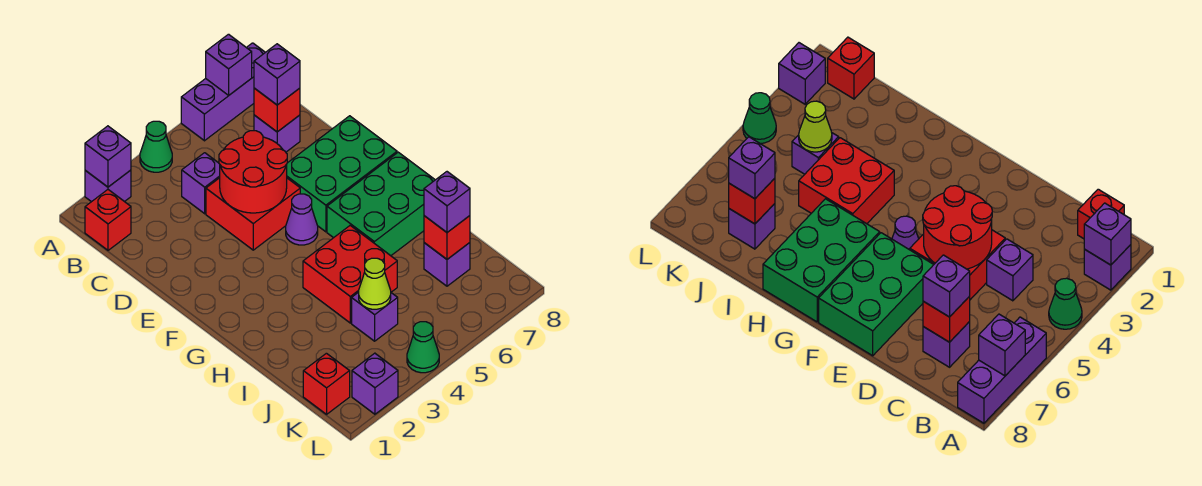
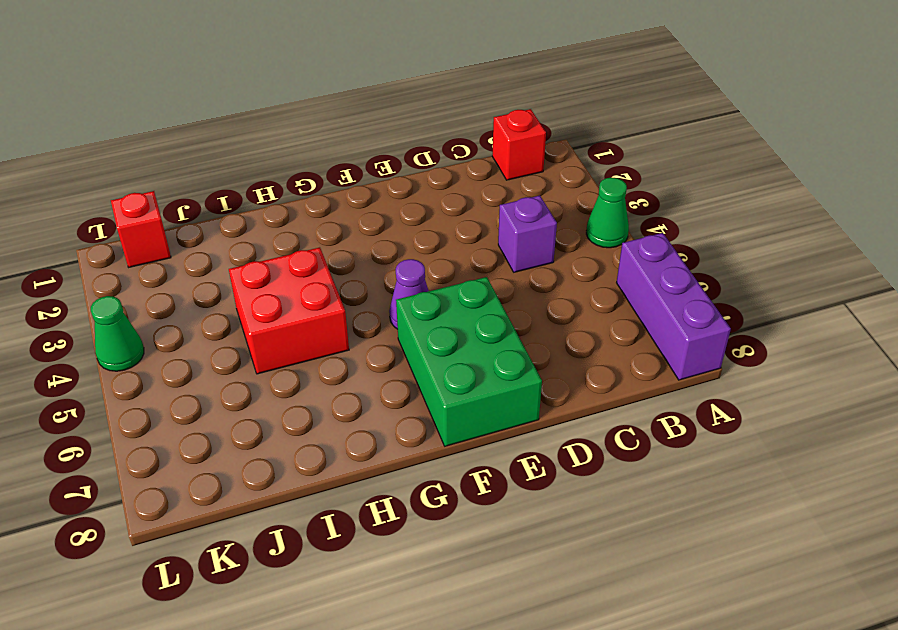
none -> purple 1x1 brick [85,170,131,202]
none -> purple 1x1 brick [254,115,300,152]
none -> red 2x2 brick [206,178,300,250]

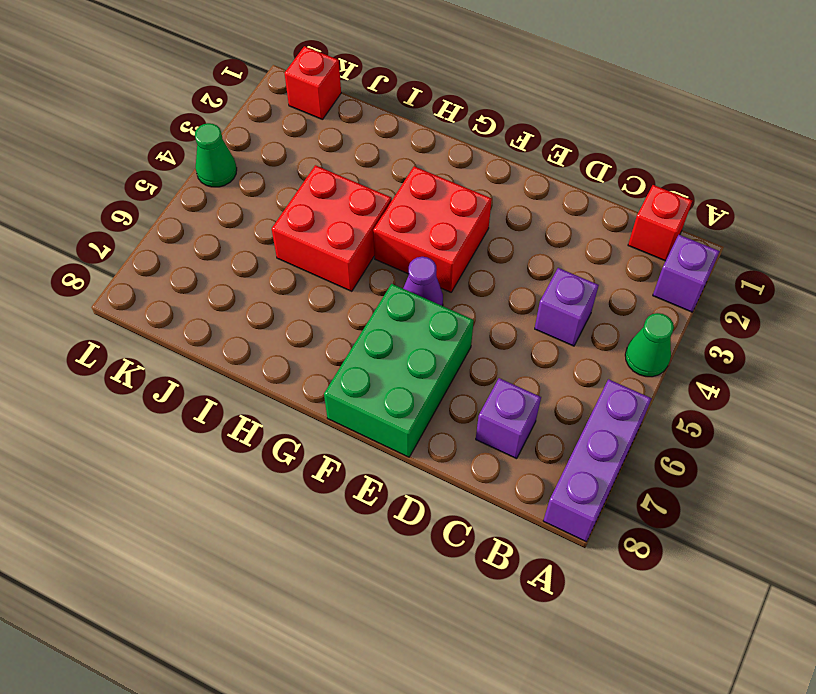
red 2x2 brick [373,166,492,292] -> red 2x2 brick moved to [206,178,300,250]
none -> green 2x3 brick [327,152,435,256]
none -> purple 1x1 brick [352,292,398,341]
none -> purple 1x1 brick [424,243,470,286]

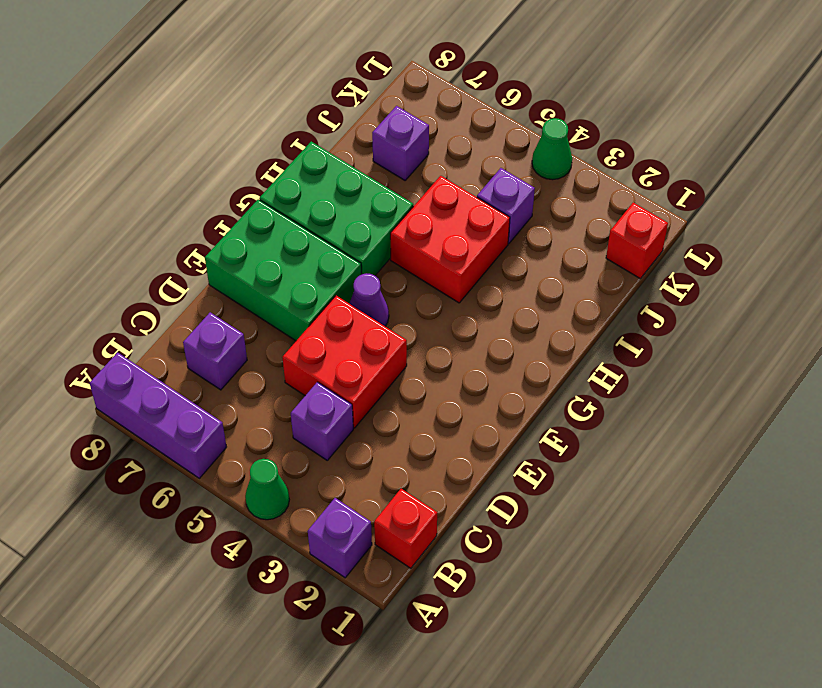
none -> purple 1x1 brick [352,353,398,414]
none -> purple 1x1 brick [85,126,131,187]
none -> purple 1x1 brick [206,34,252,95]

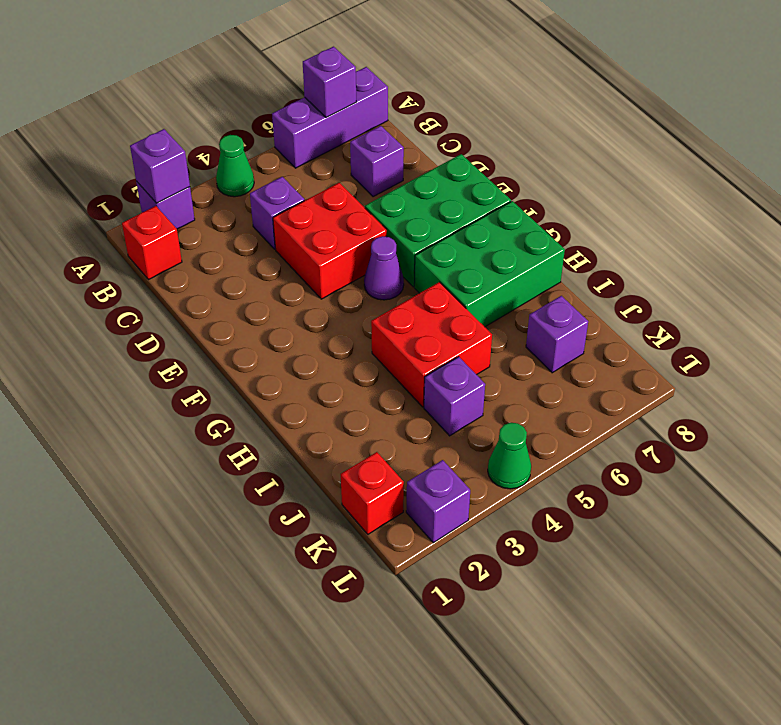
none -> red 1x1 brick [254,88,300,132]
none -> red 2x2 round brick [219,131,287,213]
none -> lime 1x1 cone [359,258,391,309]

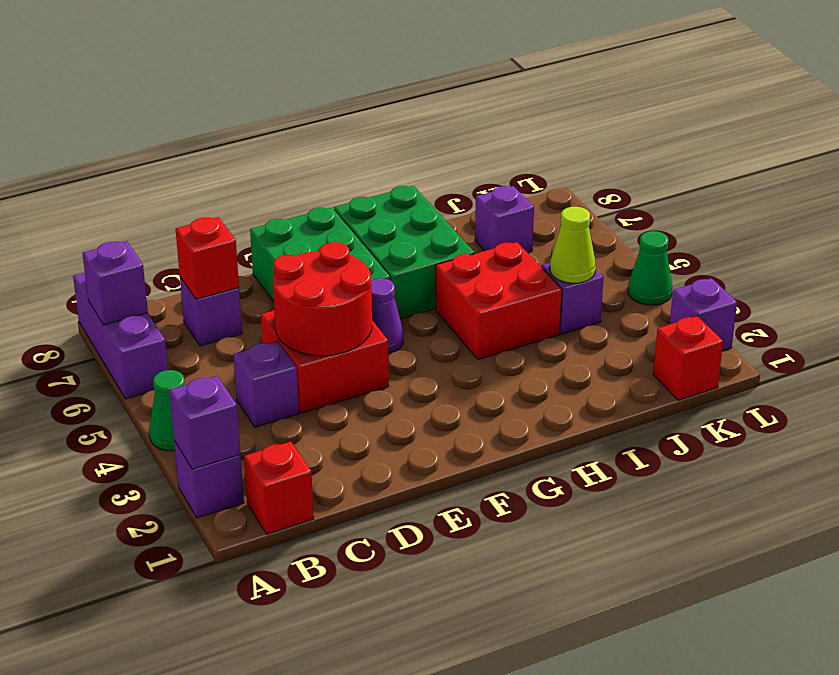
none -> red 1x1 brick [424,216,470,259]
none -> purple 1x1 brick [254,44,300,105]
none -> purple 1x1 brick [424,172,470,232]

